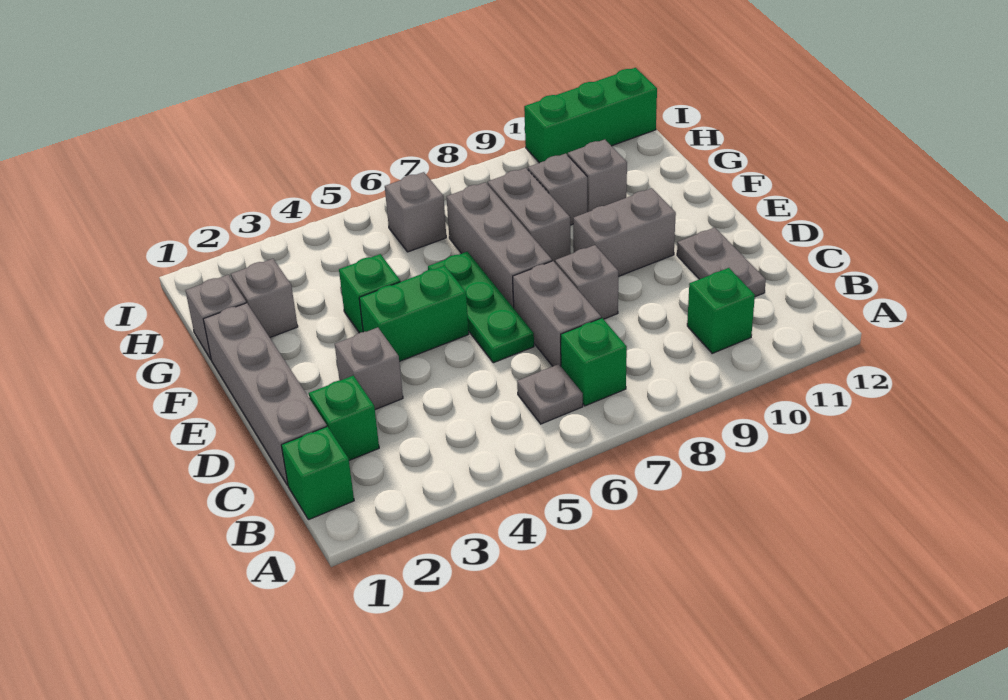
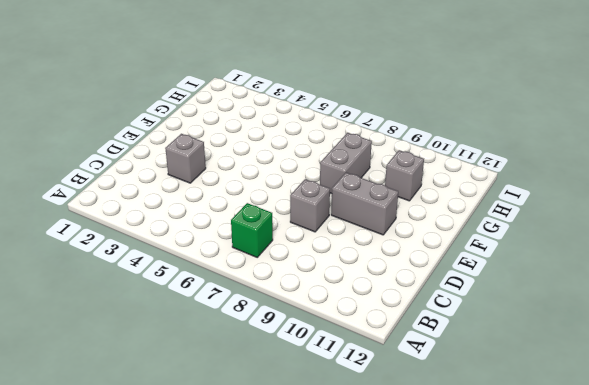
none -> green 1x1 brick [281,426,354,520]
none -> grey 1x1 plate [517,364,583,424]
none -> green 1x1 brick [687,268,755,353]

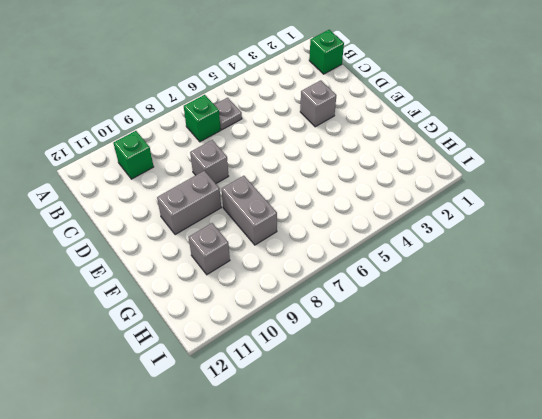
none -> grey 1x4 brick [203,303,327,485]
none -> green 1x1 brick [309,376,379,460]
none -> grey 1x2 brick [513,261,601,366]

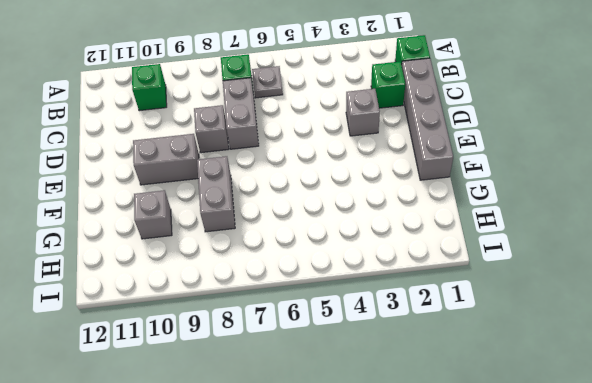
none -> grey 1x2 plate [677,227,766,297]
none -> green 1x3 plate [428,252,534,363]
none -> green 1x2 brick [359,266,469,361]

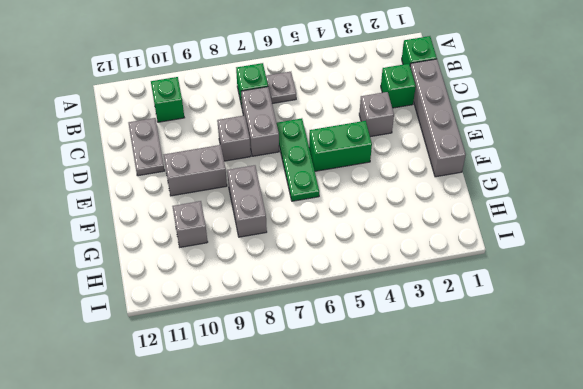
none -> grey 1x3 brick [447,182,552,308]
none -> green 1x1 brick [339,254,400,333]
none -> grey 1x1 brick [185,275,246,359]

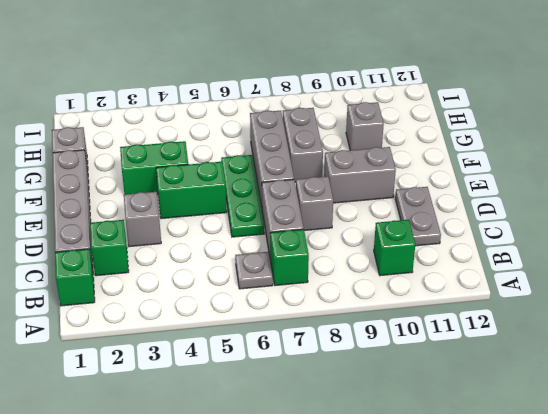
green 1x2 brick [120,141,188,195] -> green 1x1 brick [339,254,400,333]
none -> grey 1x1 brick [231,259,298,337]
none -> grey 1x1 brick [528,154,587,225]
none -> grey 1x1 brick [385,172,446,252]

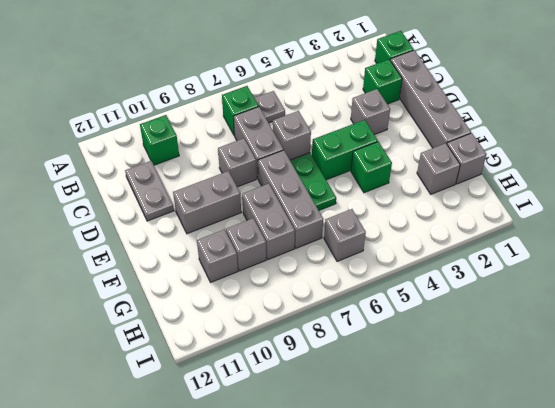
grey 1x1 brick [273,111,311,160] -> none
none -> green 1x3 brick [524,68,657,163]

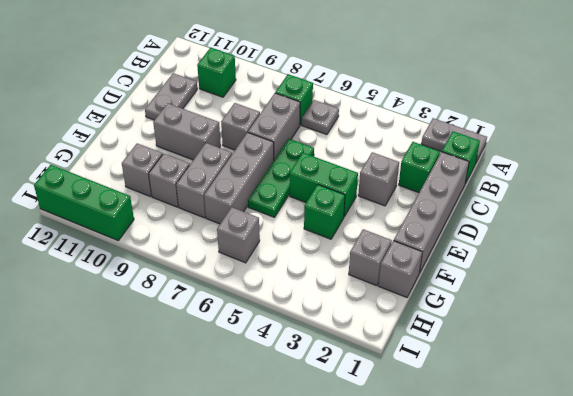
grey 1x2 plate [421,118,487,163] -> none

